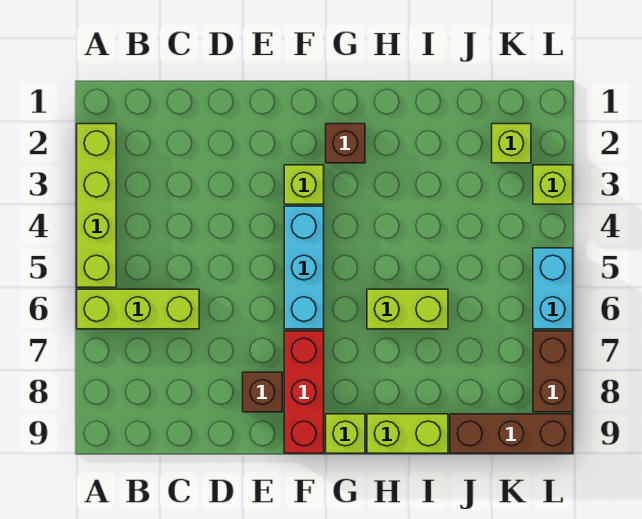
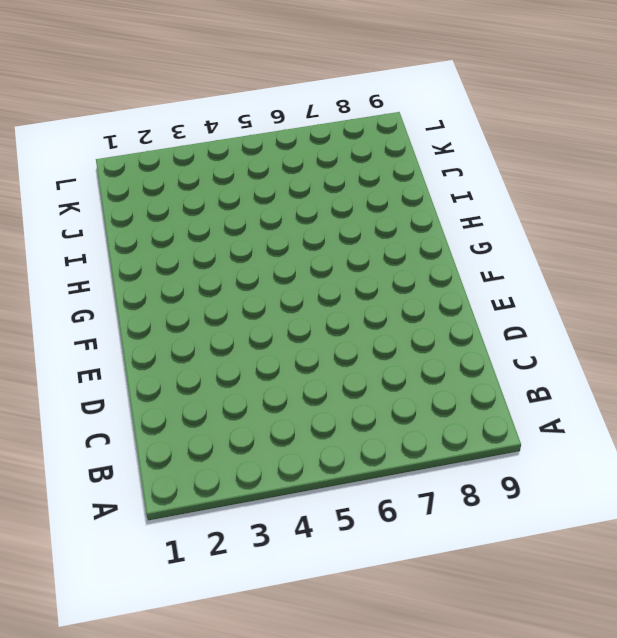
none -> lime 1x4 brick [77,124,116,287]
none -> lime 1x3 brick [77,289,199,329]
none -> brown 1x1 brick [243,372,282,412]

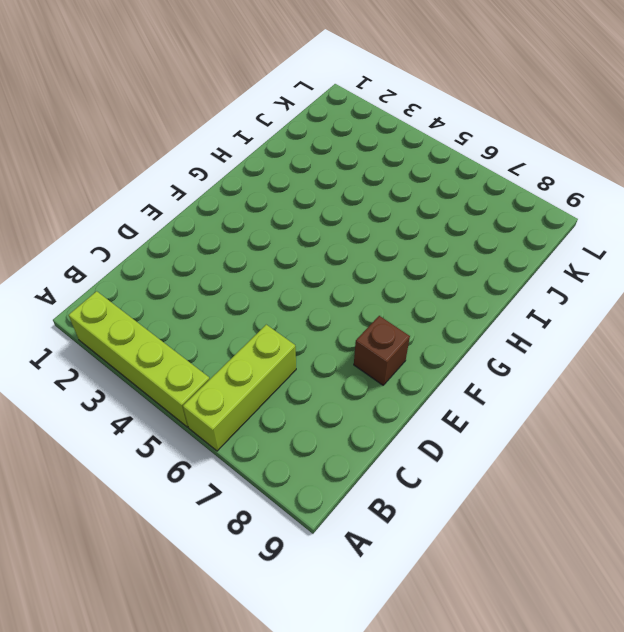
none -> lime 1x1 brick [284,165,324,204]
none -> cyan 1x3 brick [284,206,324,329]
none -> red 1x3 brick [284,331,324,453]

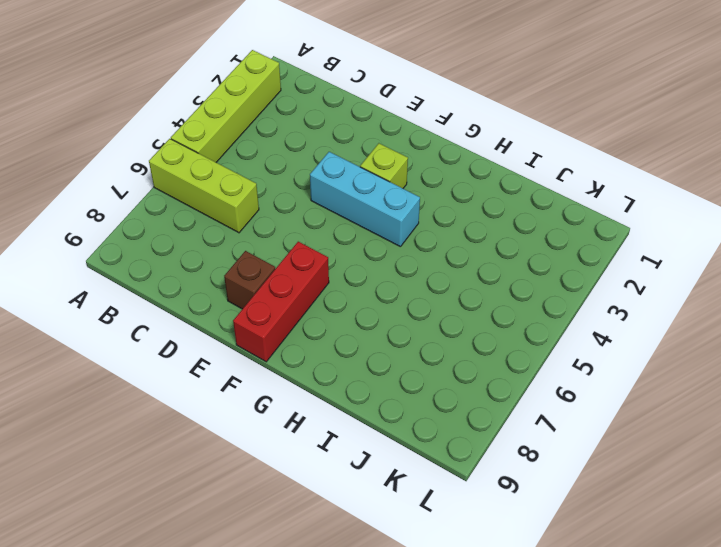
cyan 1x3 brick [310,152,420,247] -> cyan 1x3 brick turned to [284,206,324,329]
none -> brown 1x1 brick [326,124,365,163]
none -> lime 1x1 brick [326,414,365,453]
none -> lime 1x2 brick [367,289,448,329]

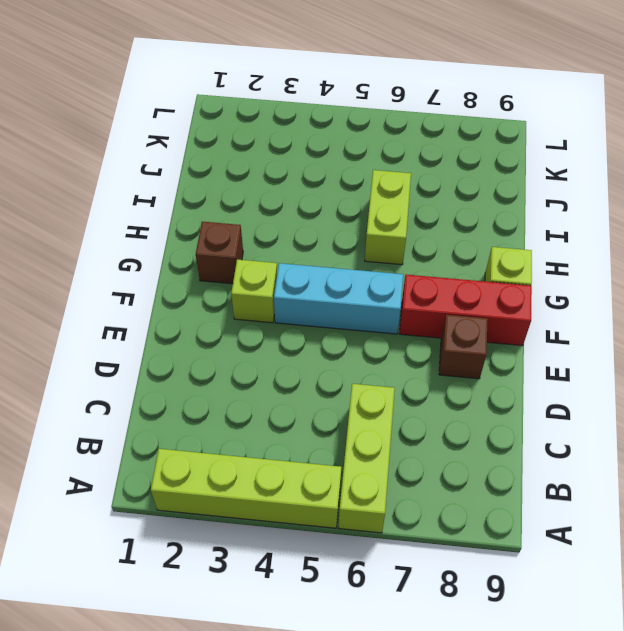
none -> lime 1x2 brick [367,414,448,453]
none -> brown 1x3 brick [450,414,573,453]
none -> lime 1x1 brick [492,124,531,163]

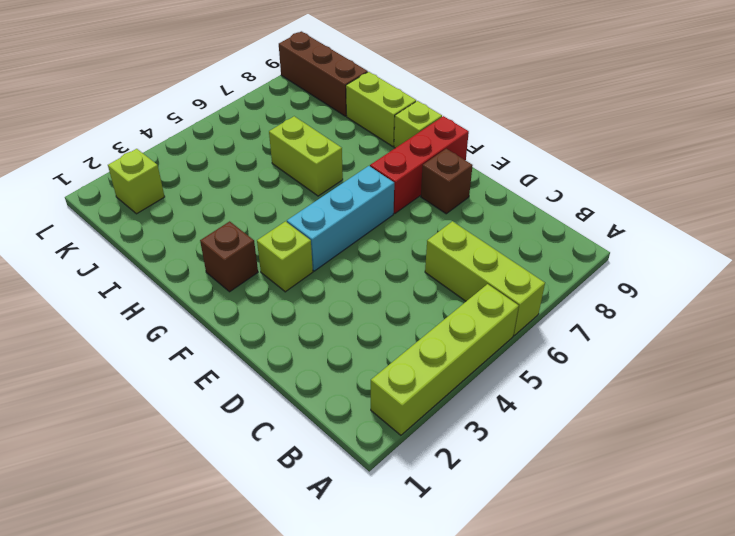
none -> lime 1x1 brick [533,165,573,204]
none -> cyan 1x2 brick [533,248,573,329]
none -> brown 1x2 brick [533,331,573,412]

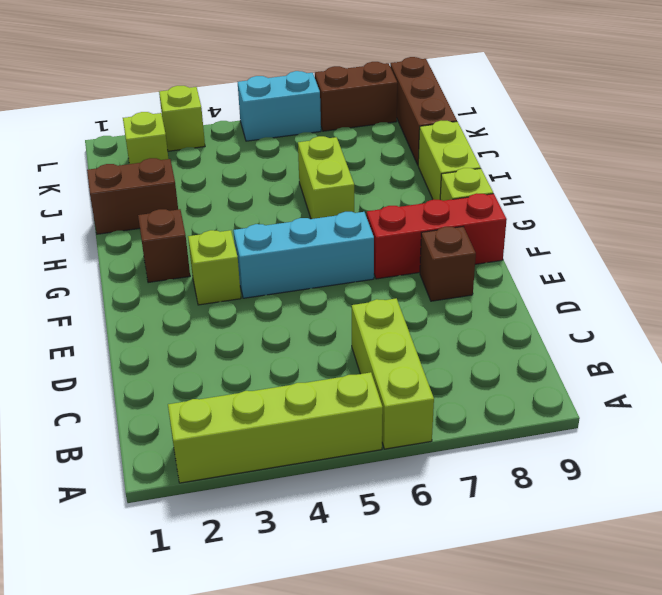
brown 1x2 brick [87,158,178,234] -> none

